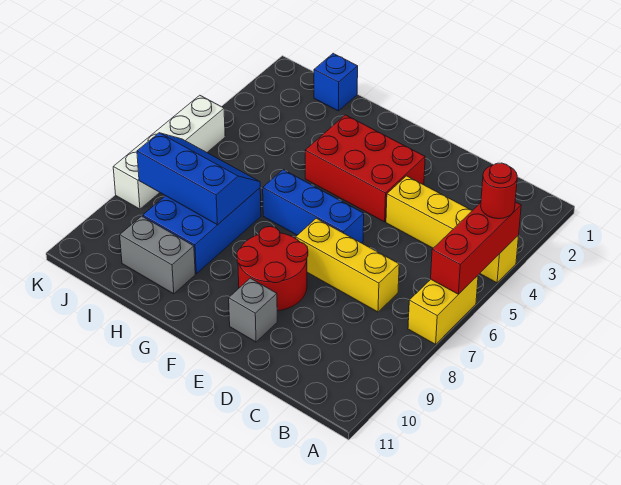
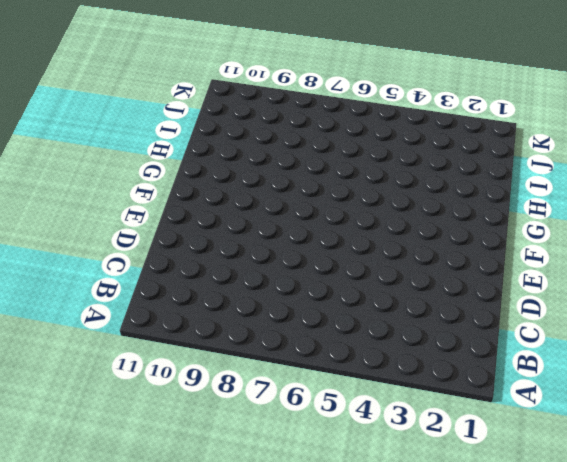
none -> yellow 1x4 brick [386,176,519,283]
none -> yellow 1x2 brick [408,276,478,344]
none -> yellow 1x3 brick [296,218,399,312]

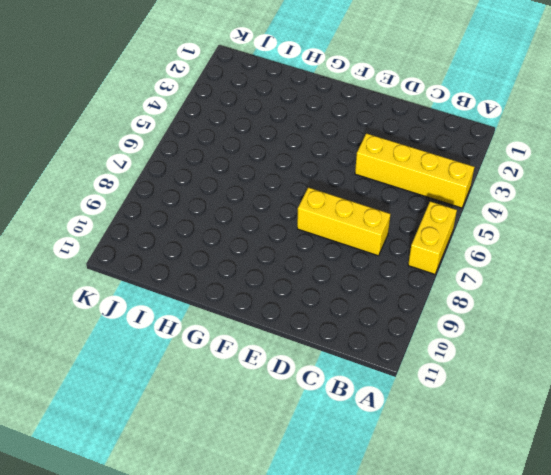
none -> red 2x3 brick [305,115,425,222]
none -> blue 1x3 brick [263,170,364,243]
none -> red 2x2 round brick [237,227,308,311]

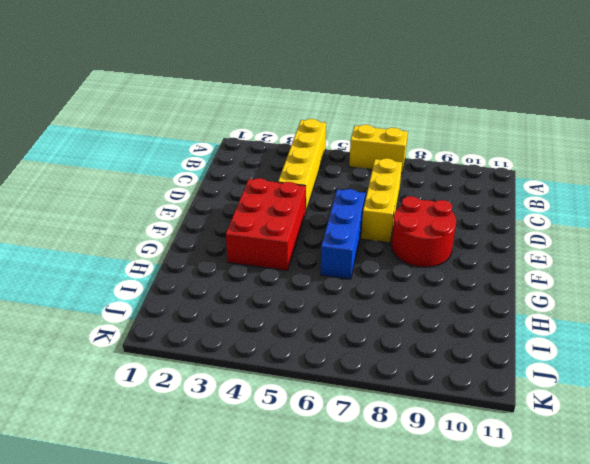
none -> grey 1x1 brick [229,278,277,342]
none -> blue 2x3 brick [143,188,261,274]
none -> grey 1x2 brick [120,216,195,294]

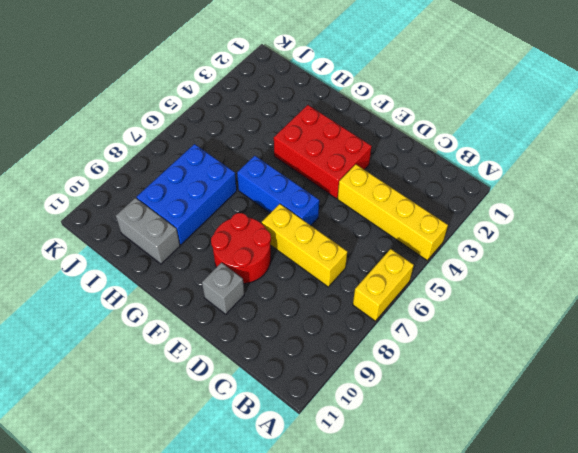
none -> blue 1x1 brick [314,54,358,111]
none -> white 1x4 brick [113,95,225,209]
none -> red 1x3 brick [431,202,521,294]

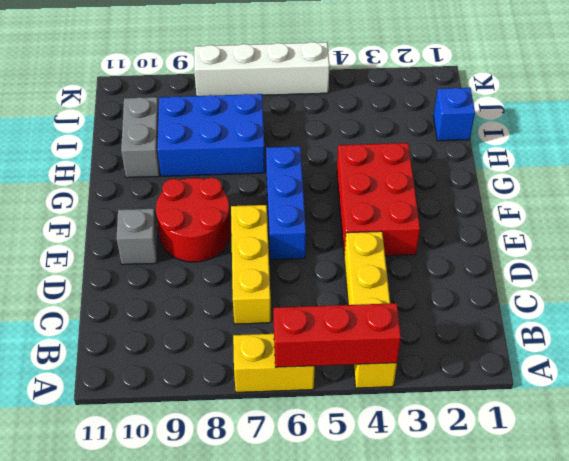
none -> blue 2x3 slope [137,133,260,225]
none -> red 1x1 round brick [481,163,517,219]

